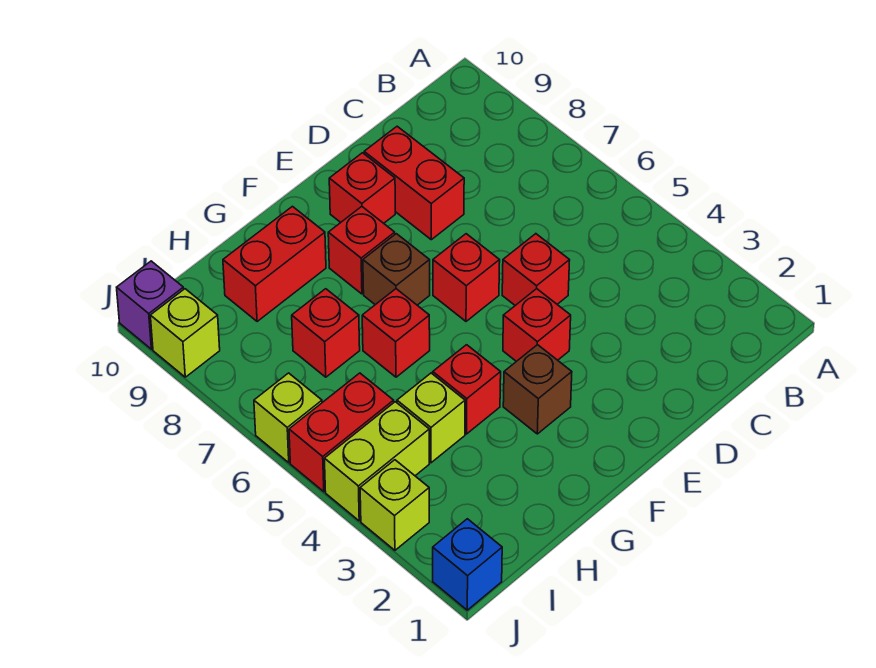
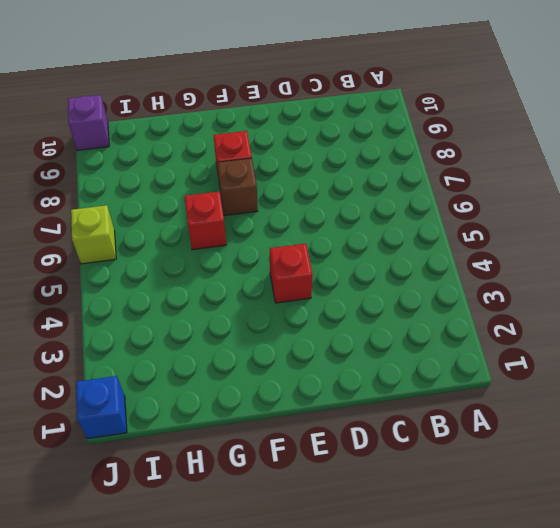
none -> red 1x1 brick [502,234,570,305]
none -> red 1x2 brick [364,126,464,240]
none -> red 1x1 brick [433,234,500,321]

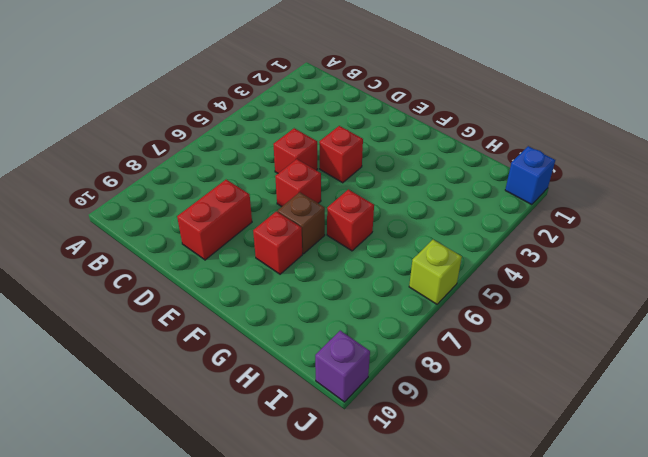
none -> red 1x1 brick [329,153,395,223]
none -> brown 1x1 brick [503,345,572,434]
none -> red 1x1 brick [433,345,501,434]

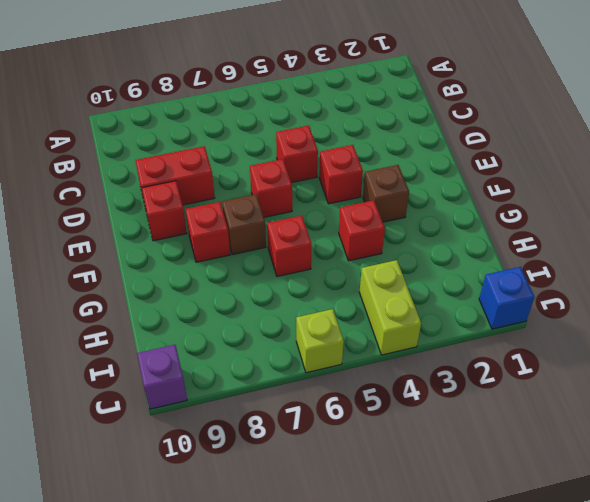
none -> red 1x2 brick [223,206,326,322]
none -> lime 1x1 brick [397,373,465,463]
none -> red 1x1 brick [292,289,360,377]

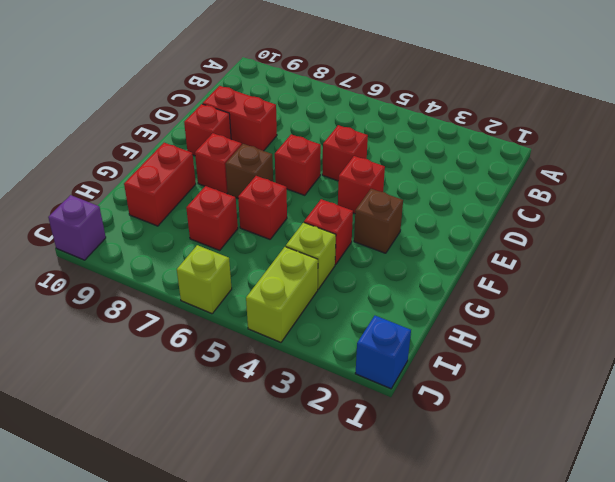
none -> red 1x2 brick [289,373,394,492]
none -> lime 1x1 brick [360,460,429,550]
none -> lime 1x1 brick [150,289,220,377]

